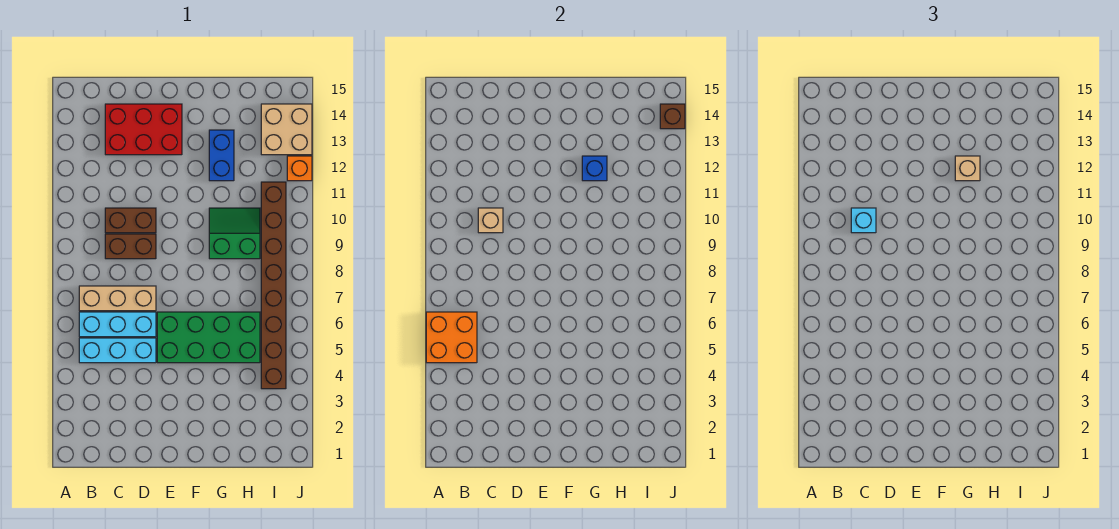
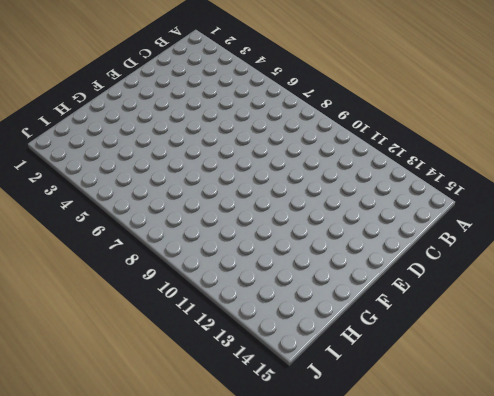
none -> cyan 1x3 brick [79,338,156,363]
none -> cyan 1x3 brick [79,312,156,337]
none -> tan 1x3 brick [79,286,156,311]

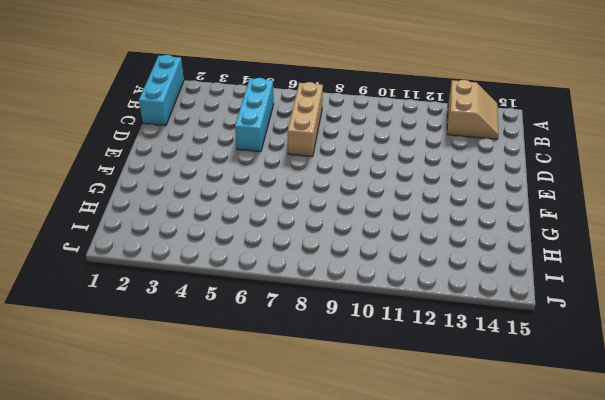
cyan 1x3 brick [139,55,184,126] -> cyan 1x3 brick moved to [79,312,156,337]
tan 2x2 slope [447,80,499,139] -> none
none -> brown 1x2 brick [105,234,156,259]
none -> brown 1x2 brick [105,208,156,233]
none -> red 2x3 brick [105,104,182,155]

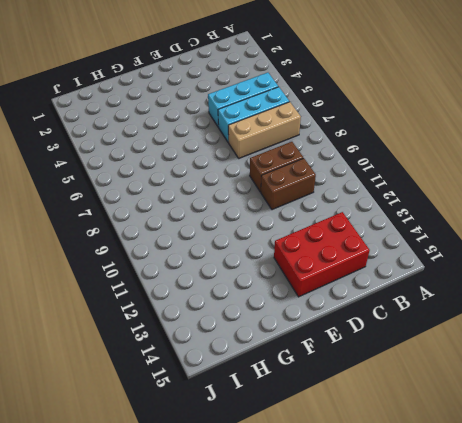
none -> green 2x4 brick [157,312,260,363]
none -> green 2x2 slope [209,208,260,259]
none -> blue 1x2 brick [209,130,234,181]

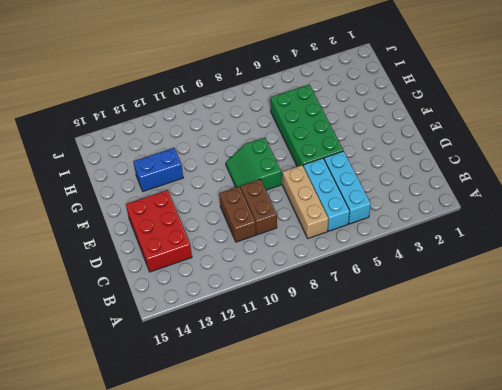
green 2x2 slope [226,138,281,190] -> green 2x2 slope moved to [209,208,260,259]
none -> brown 1x8 brick [261,182,286,389]
none -> tan 2x2 brick [261,104,312,155]
none -> orange 1x1 brick [287,156,312,181]

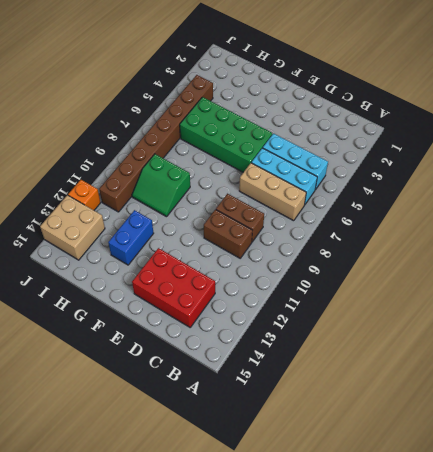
none -> orange 2x2 brick [426,312,477,363]
none -> tan 1x1 brick [478,208,503,233]
none -> blue 1x1 brick [582,156,607,181]

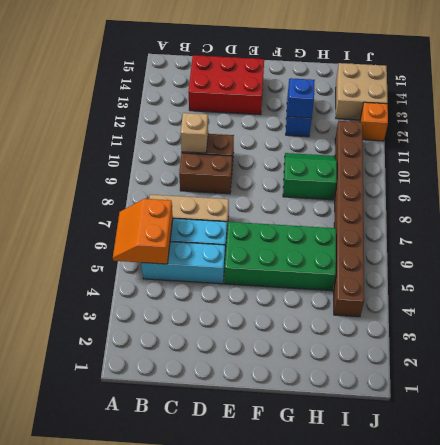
orange 2x2 slope [113,199,173,264] -> orange 2x2 brick [426,312,477,363]
none -> brown 1x1 brick [660,104,685,129]
none -> cyan 1x1 brick [851,208,876,233]
none -> tan 1x1 brick [955,156,980,181]

